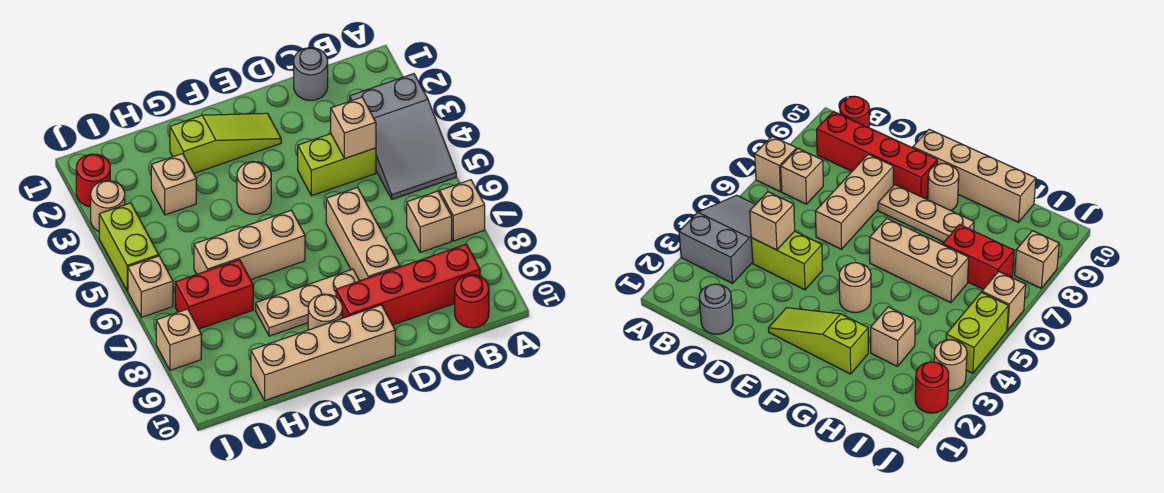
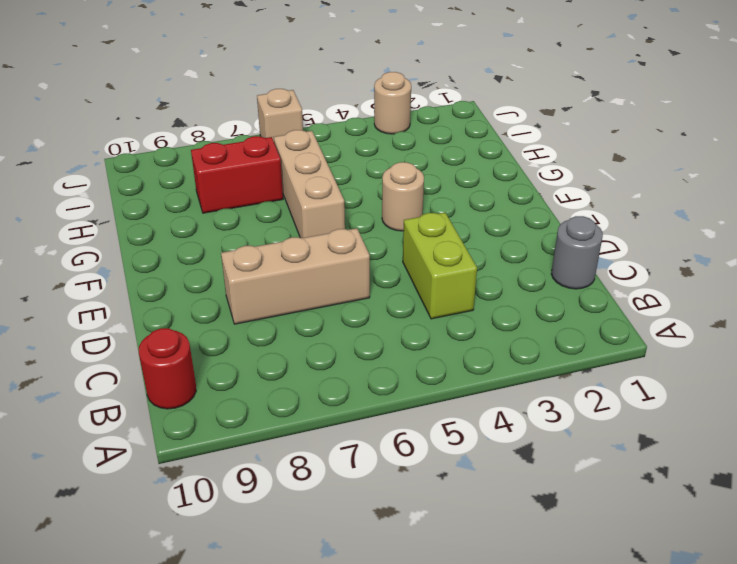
red 1x2 brick [191,136,283,213] -> red 1x2 brick turned to [175,260,253,329]
none -> grey 2x3 slope [350,74,456,199]
none -> tan 1x1 brick [440,180,485,241]
none -> tan 1x1 brick [407,191,452,252]

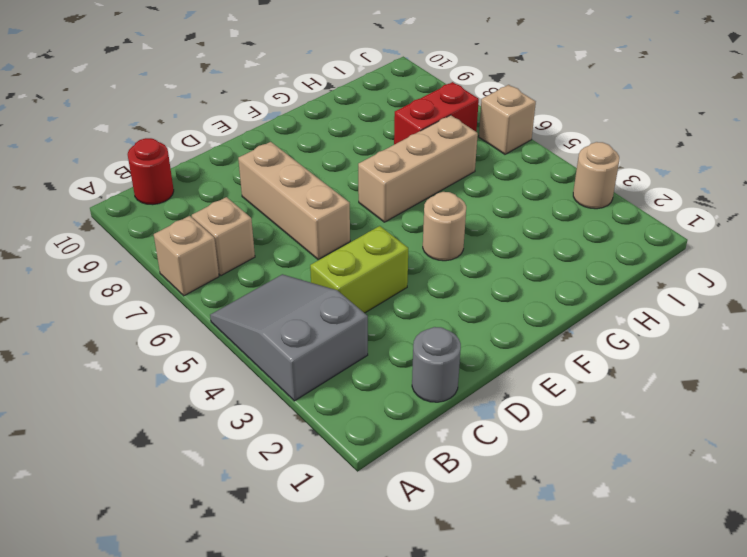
none -> red 1x4 brick [336,244,480,325]
none -> lime 1x3 slope [170,113,281,173]
none -> tan 1x3 plate [256,269,359,336]

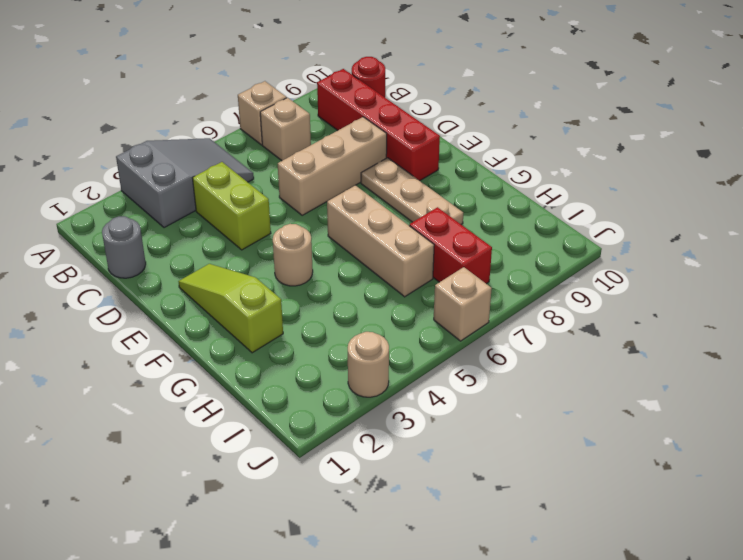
none -> tan 1x4 brick [251,305,395,400]
none -> tan 1x1 round brick [308,294,342,330]
none -> tan 1x1 brick [151,154,196,215]

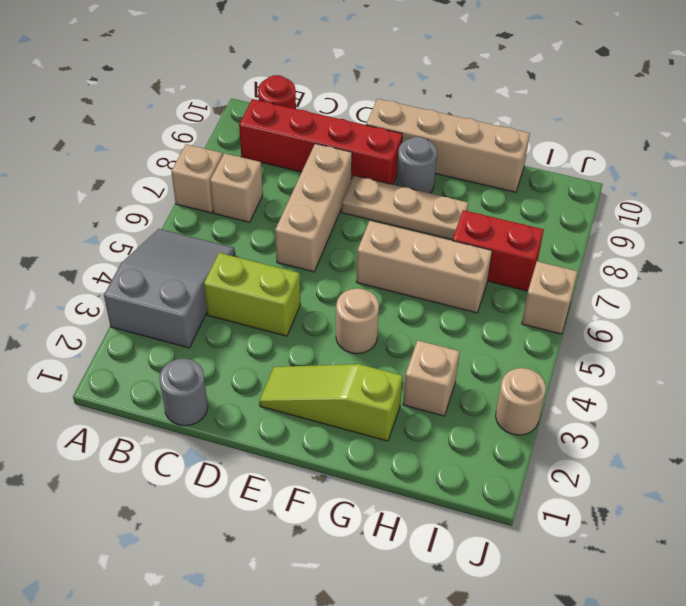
grey 1x1 round brick [396,137,437,193] -> tan 1x1 round brick [308,294,342,330]
none -> red 1x1 round brick [76,154,110,207]
none -> lime 1x2 brick [99,203,159,291]
none -> tan 1x1 brick [156,309,201,370]

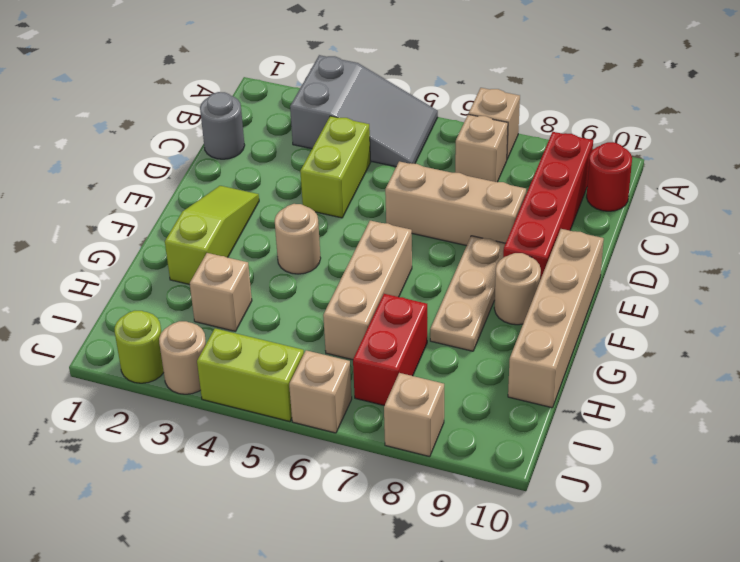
lime 1x1 round brick [115,311,164,383] -> red 1x1 round brick [76,154,110,207]
none -> tan 1x1 brick [331,97,376,159]

